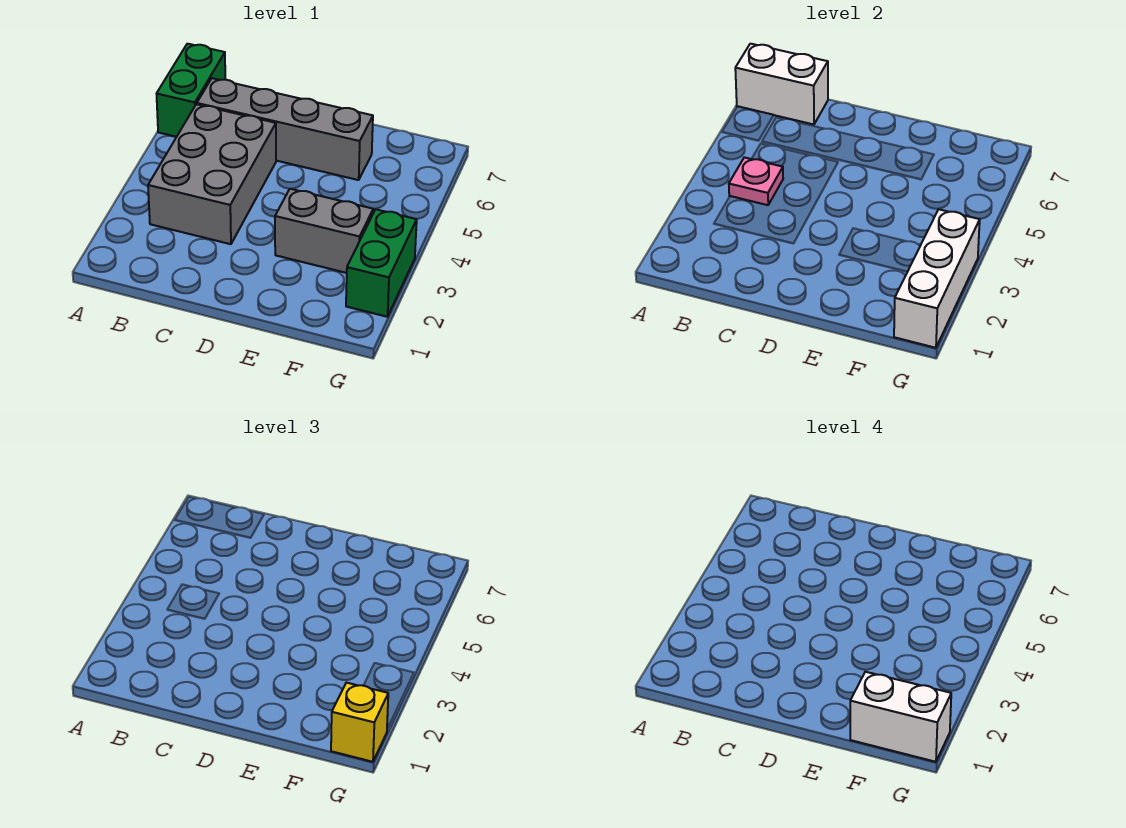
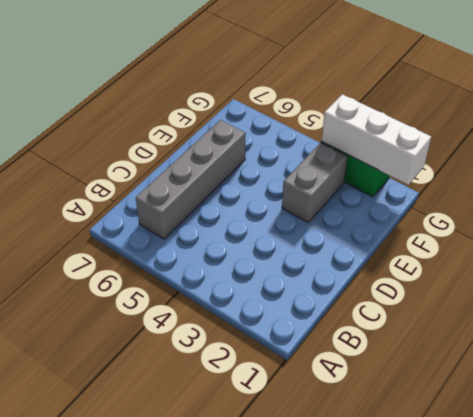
none -> green 1x2 brick [157,44,225,137]
none -> grey 2x3 brick [148,104,276,244]

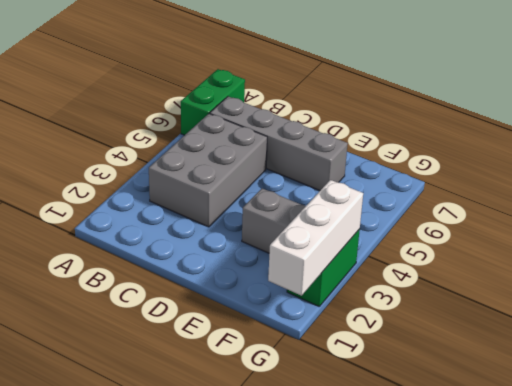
none -> white 1x2 brick [735,44,828,124]
none -> pink 1x1 plate [729,157,783,205]

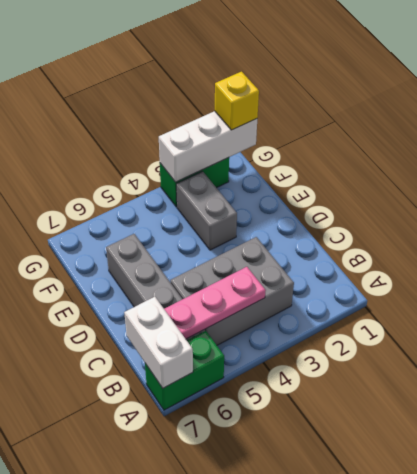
pink 1x3 plate [164,267,266,339] -> pink 1x1 plate [729,157,783,205]
none -> white 1x2 brick [850,672,951,762]

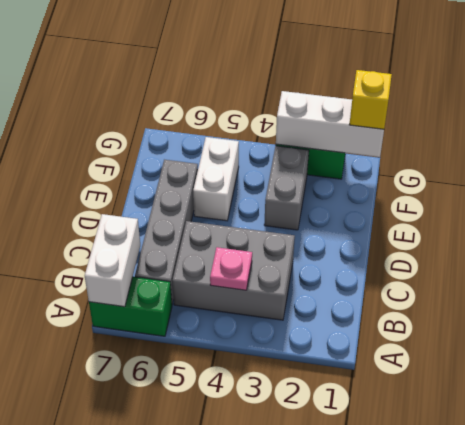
white 1x2 brick [193,137,239,221] -> white 1x2 brick moved to [850,672,951,762]

